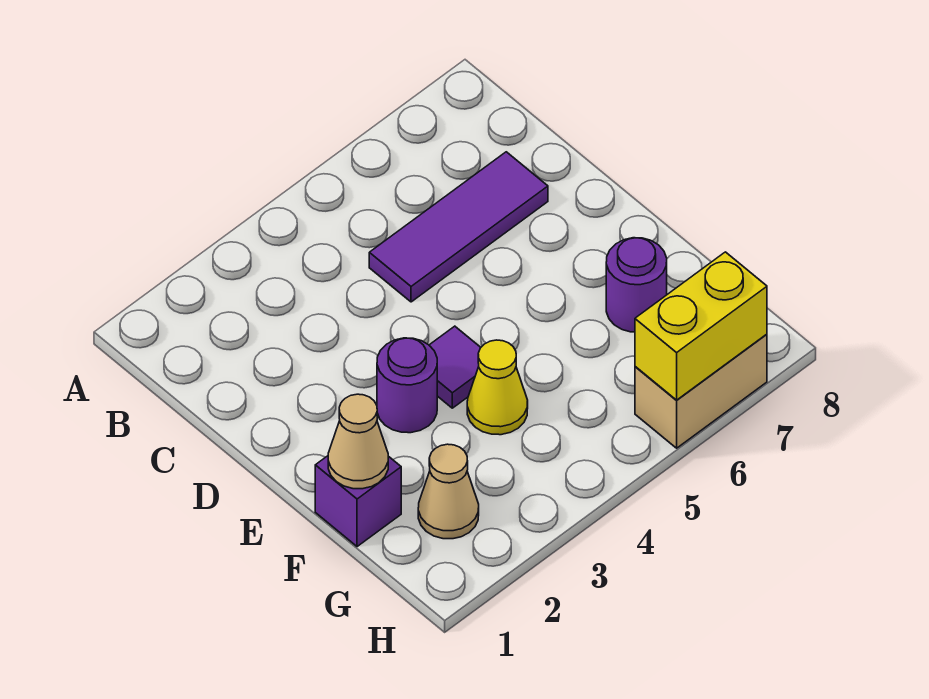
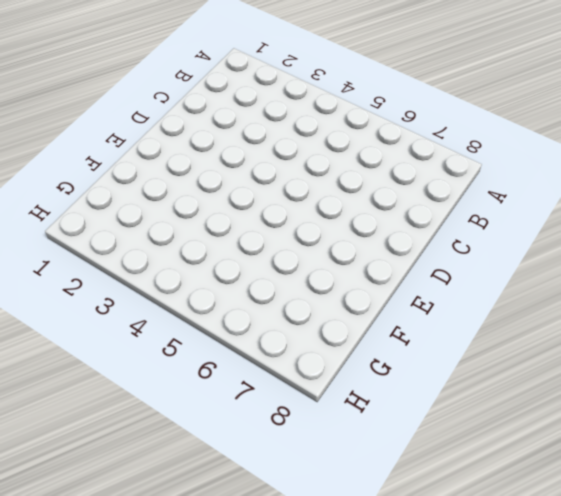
none -> purple 1x3 tile [369,152,548,302]
none -> purple 1x1 round brick [377,338,437,433]

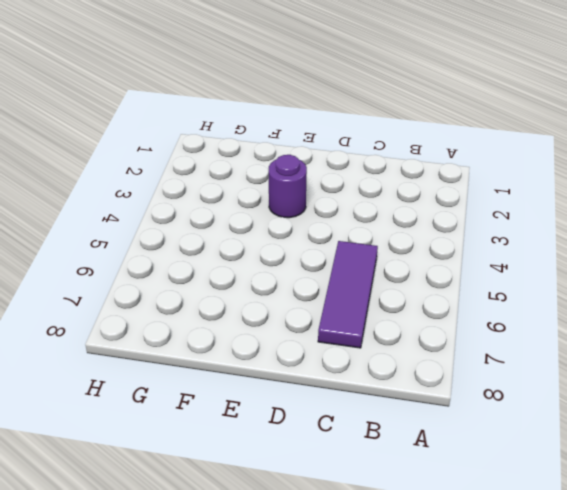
none -> purple 1x1 tile [429,326,481,408]
none -> purple 1x1 brick [315,456,401,547]

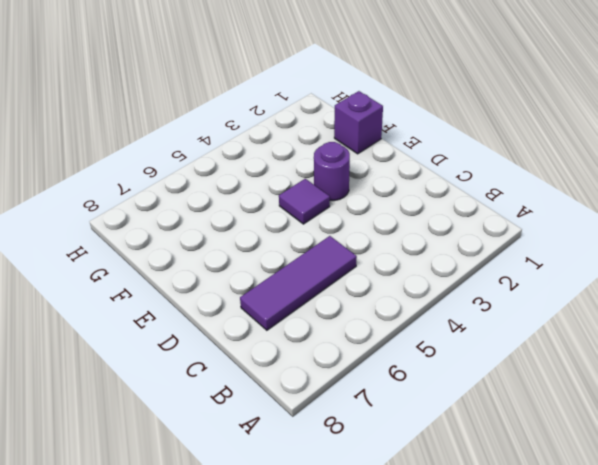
none -> yellow 1x1 cone [467,340,528,435]
none -> purple 1x1 round brick [606,238,667,332]

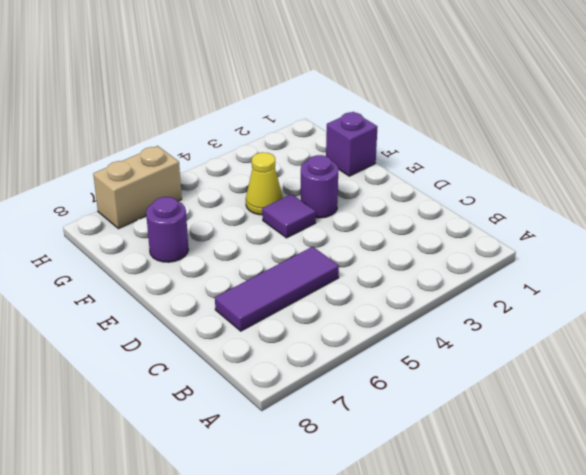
none -> tan 1x1 cone [418,444,479,539]
none -> tan 1x1 cone [328,394,388,489]

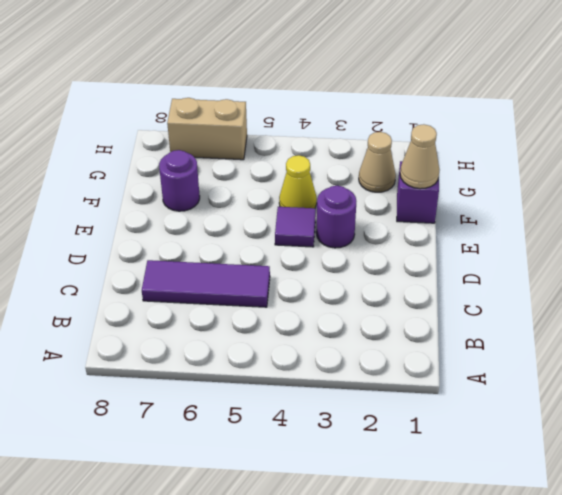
none -> yellow 1x2 brick [635,252,767,400]

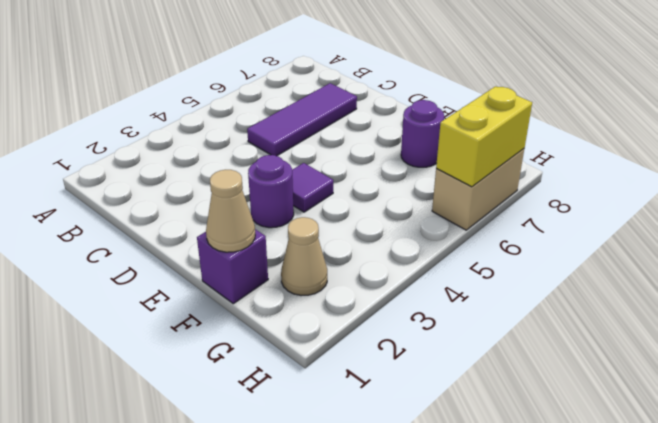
none -> yellow 1x1 cone [467,340,528,435]

